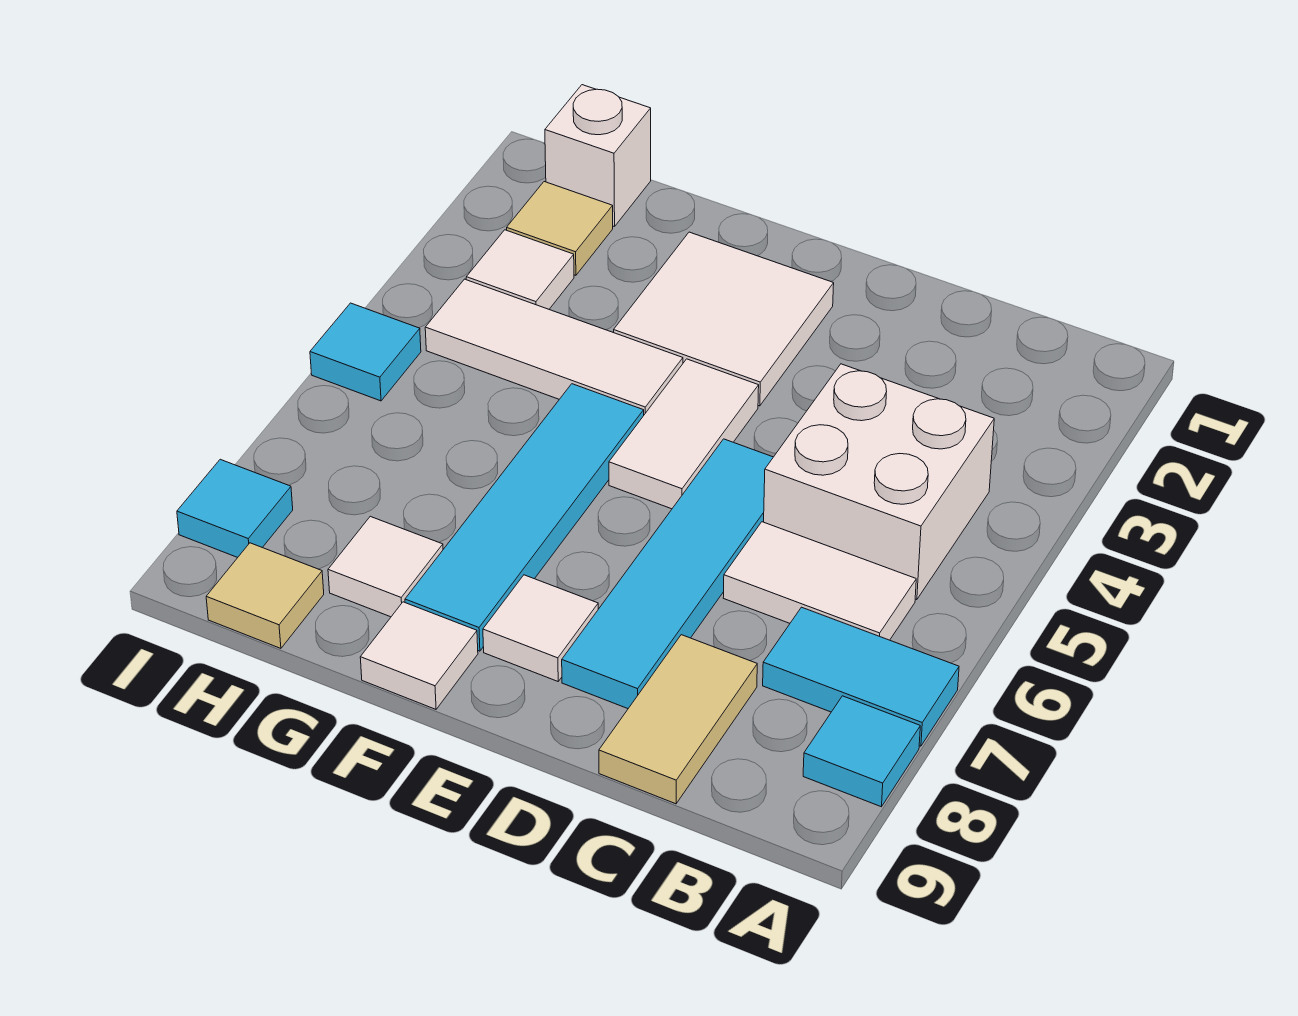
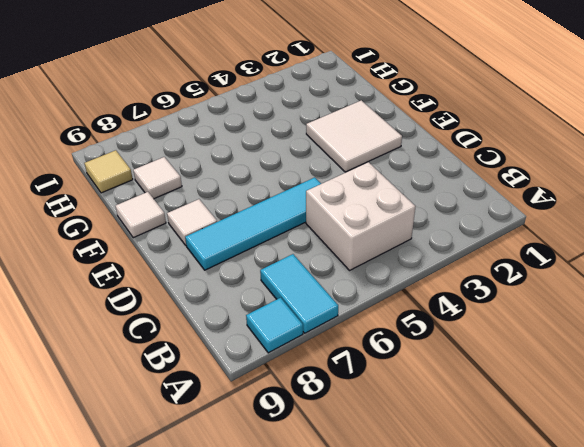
none -> white 1x2 tile [723,522,916,640]
none -> tan 1x2 tile [599,635,757,804]
none -> white 1x2 tile [609,359,759,509]

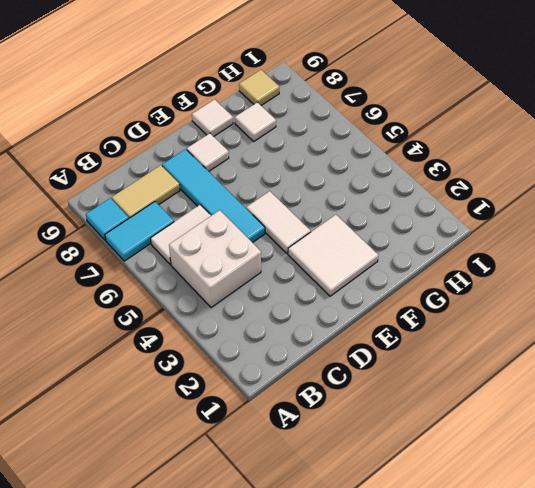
tan 1x2 tile [112,165,180,218] -> tan 1x2 tile turned to [599,635,757,804]
none -> white 1x3 tile [425,279,683,415]
none -> cyan 1x4 tile [405,384,644,651]
none -> white 1x1 brick [545,85,651,227]

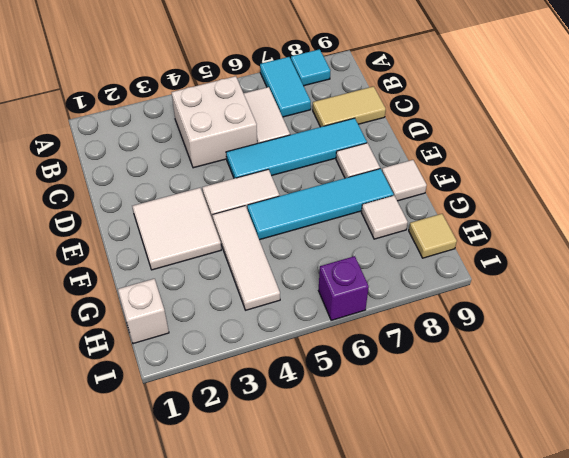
purple 1x1 brick [319,256,369,320] -> none
none -> tan 1x1 tile [507,182,613,275]
none -> white 1x1 tile [466,230,574,309]
none -> cyan 1x1 tile [310,303,421,401]

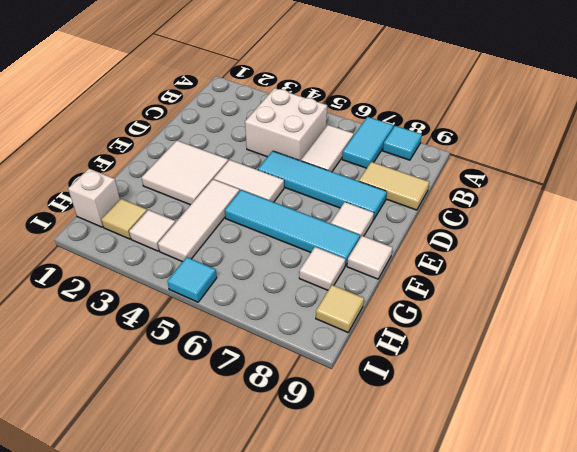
none -> cyan 1x1 tile [177,459,293,557]

